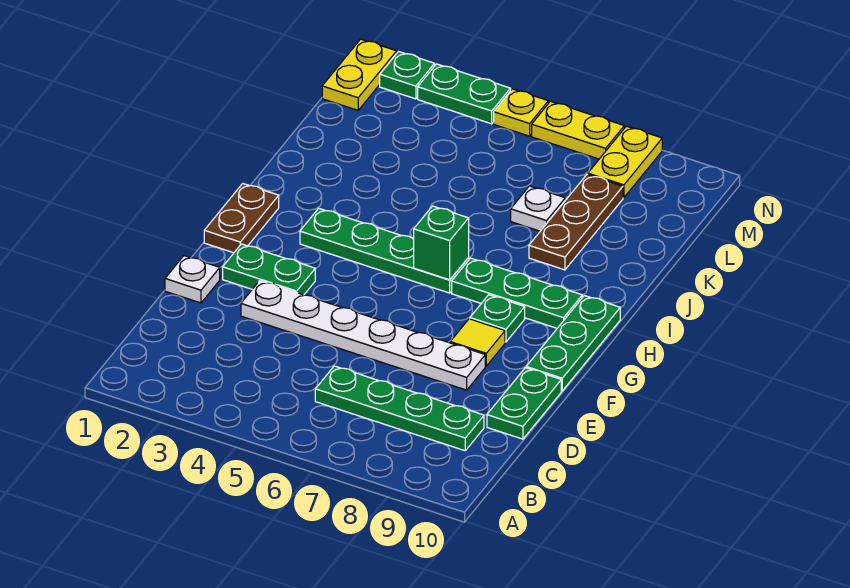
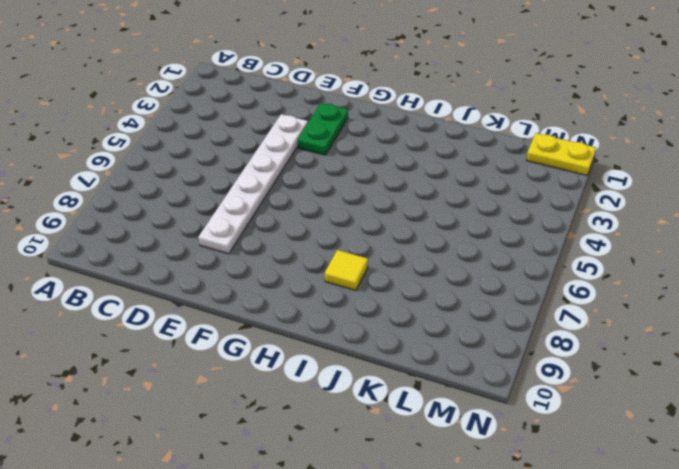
yellow 1x1 tile [325,250,368,291] -> yellow 1x1 tile moved to [450,319,505,366]
none -> green 1x4 plate [315,366,484,451]
none -> green 1x2 plate [487,368,561,439]
none -> white 1x1 plate [165,256,220,303]

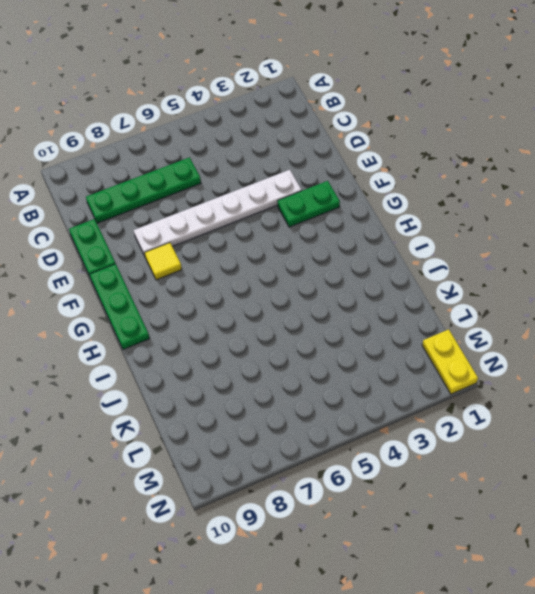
none -> white 1x1 plate [165,256,220,303]
none -> brown 1x2 plate [204,184,279,253]
none -> green 1x1 plate [470,295,525,342]

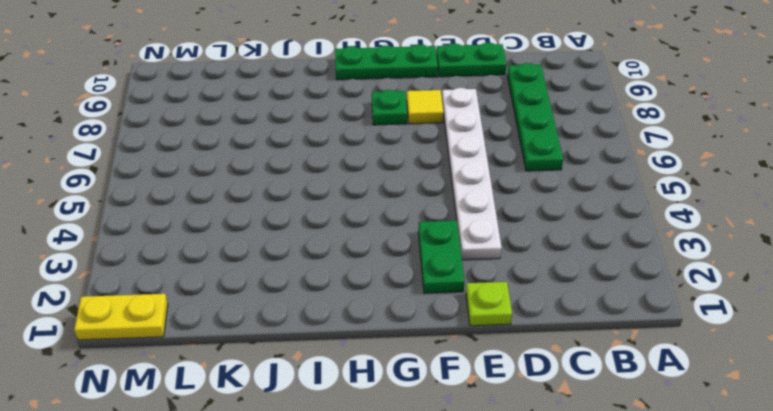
lime 1x1 plate [466,282,512,326] -> white 1x1 plate [165,256,220,303]
none -> brown 1x2 plate [204,184,279,253]
none -> green 1x4 plate [300,208,469,293]
none -> green 1x3 plate [452,258,582,328]

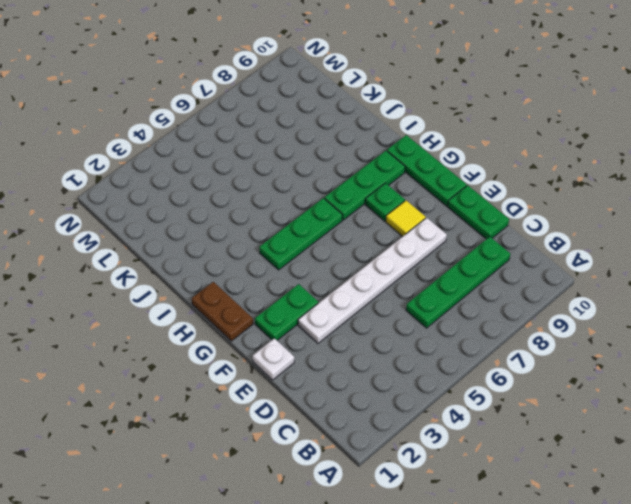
green 1x3 plate [259,198,343,270] -> green 1x4 plate [300,208,469,293]
none -> brown 1x3 plate [529,174,623,270]
none -> white 1x1 plate [511,186,565,231]
none -> yellow 1x2 plate [322,39,397,110]

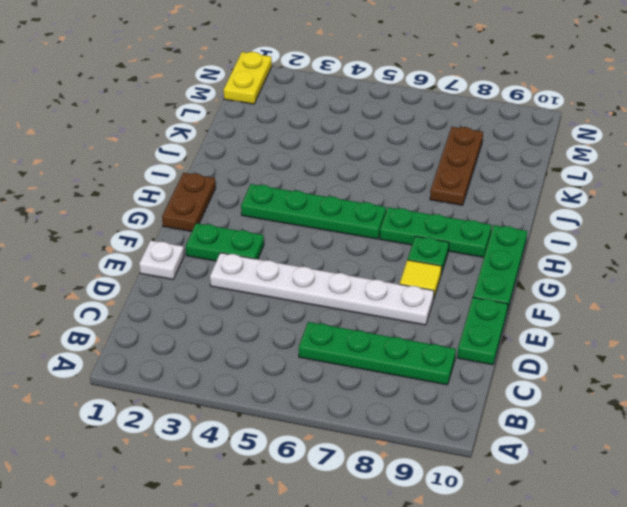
none -> white 1x1 plate [511,186,565,231]
none -> yellow 1x2 plate [588,126,662,198]
none -> green 1x1 plate [380,52,435,99]

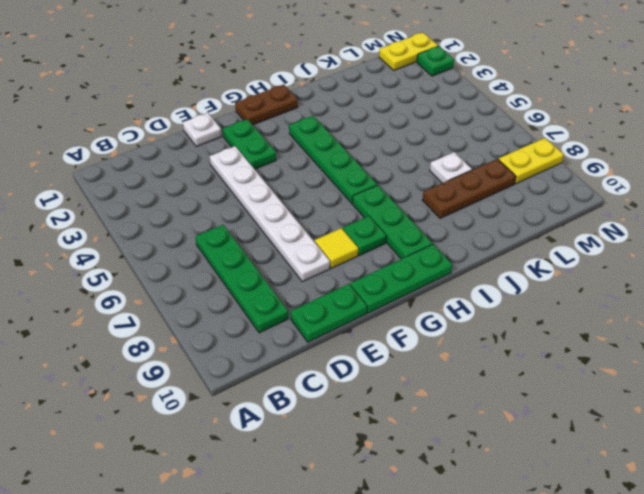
none -> green 1x2 plate [418,64,511,124]
none -> yellow 1x1 plate [494,89,548,136]
none -> yellow 1x2 plate [532,101,624,159]

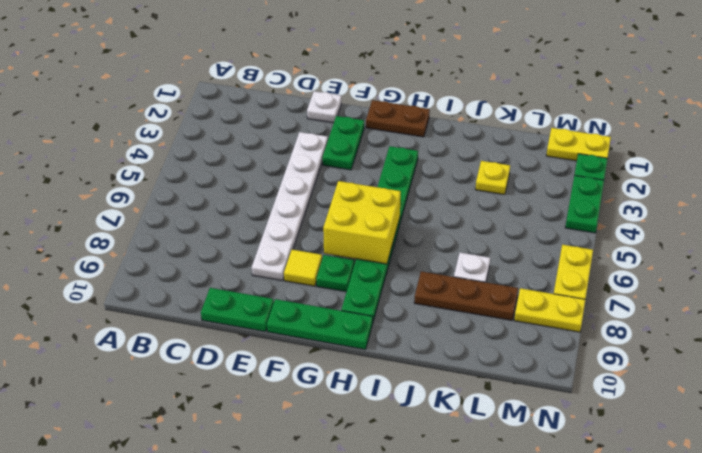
yellow 2x2 brick [323,181,401,264] -> green 1x1 brick [414,206,469,280]
yellow 1x1 plate [475,161,510,195] -> yellow 1x1 plate moved to [494,89,548,136]
none -> green 1x4 plate [315,366,484,451]

